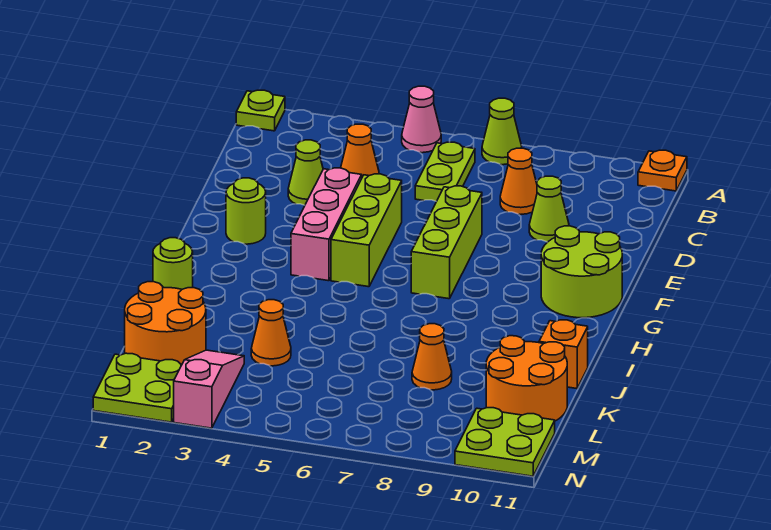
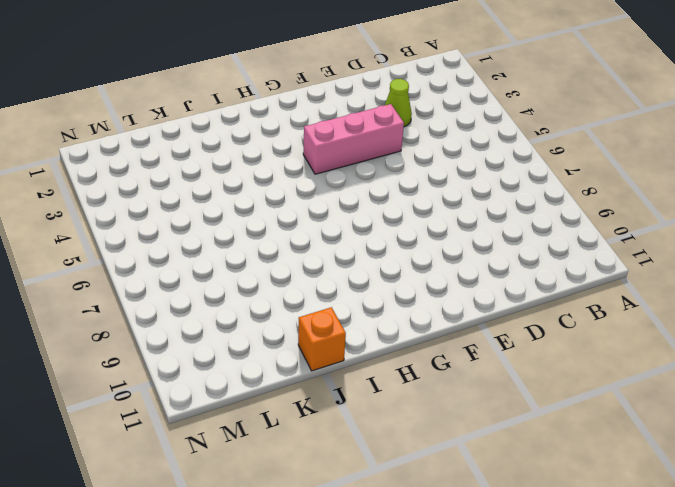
none -> lime 1x1 plate [236,90,285,131]
none -> pink 1x1 cone [402,86,441,153]
none -> lime 1x1 cone [482,98,522,165]

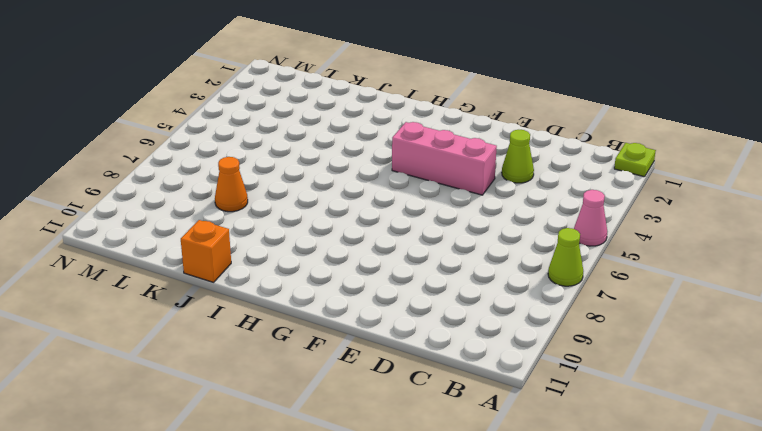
none -> orange 1x1 plate [638,150,687,191]
none -> lime 1x2 plate [415,142,475,201]
none -> orange 1x1 cone [341,124,379,177]

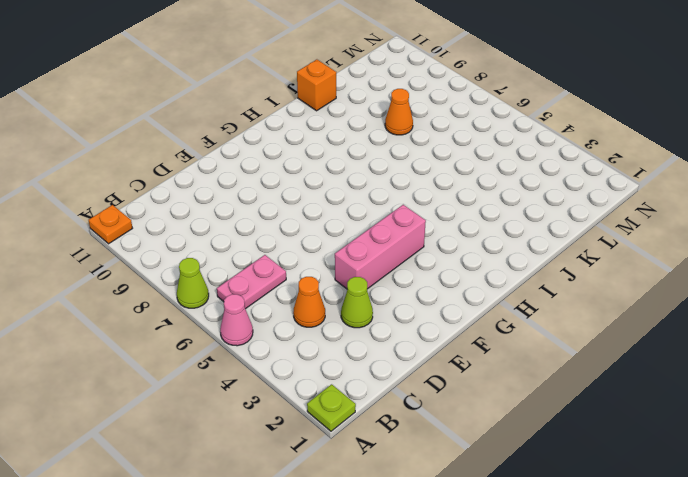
pink 1x2 plate [217,255,286,309] -> lime 1x2 plate [415,142,475,201]
none -> orange 1x1 cone [500,148,537,214]
none -> lime 1x1 cone [529,176,569,242]
none -> lime 1x3 brick [331,174,402,287]

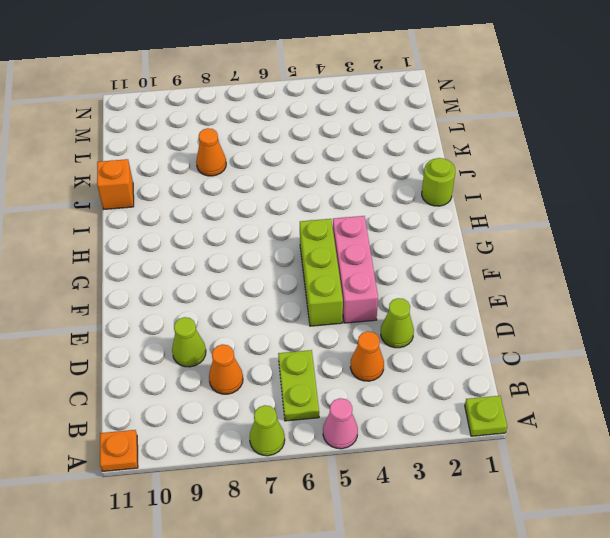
none -> lime 1x3 brick [411,186,482,299]
none -> lime 1x1 round brick [226,178,266,244]
none -> lime 2x2 round brick [541,226,622,318]

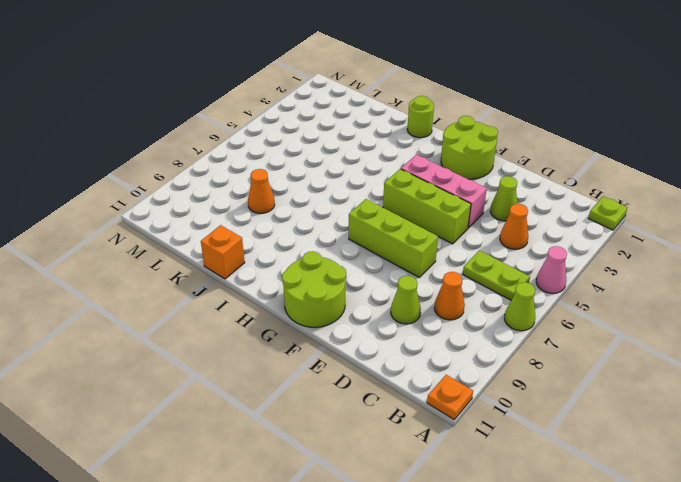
lime 2x2 round brick [441,116,498,179] -> lime 1x1 round brick [226,178,266,244]
none -> orange 2x2 round brick [125,282,206,364]
none -> orange 1x1 cone [251,300,291,366]
none -> orange 2x2 round brick [486,336,567,421]

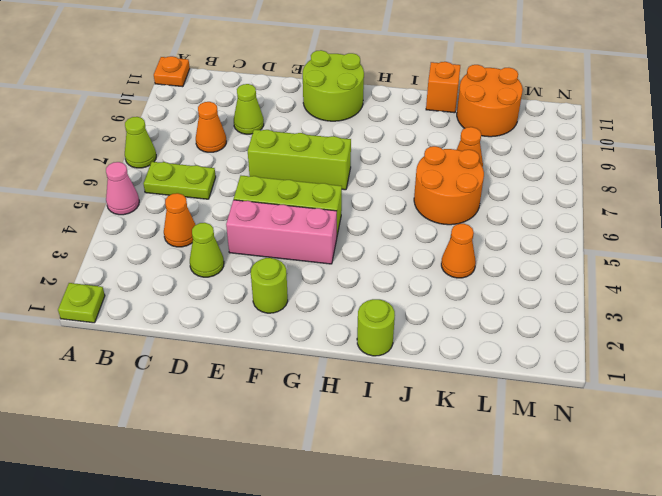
orange 2x2 round brick [414,146,484,225] -> orange 2x2 round brick moved to [125,282,206,364]
none -> pink 1x3 slope [174,350,244,428]
none -> lime 2x2 plate [93,353,182,422]
none -> lime 2x2 plate [455,408,555,476]

